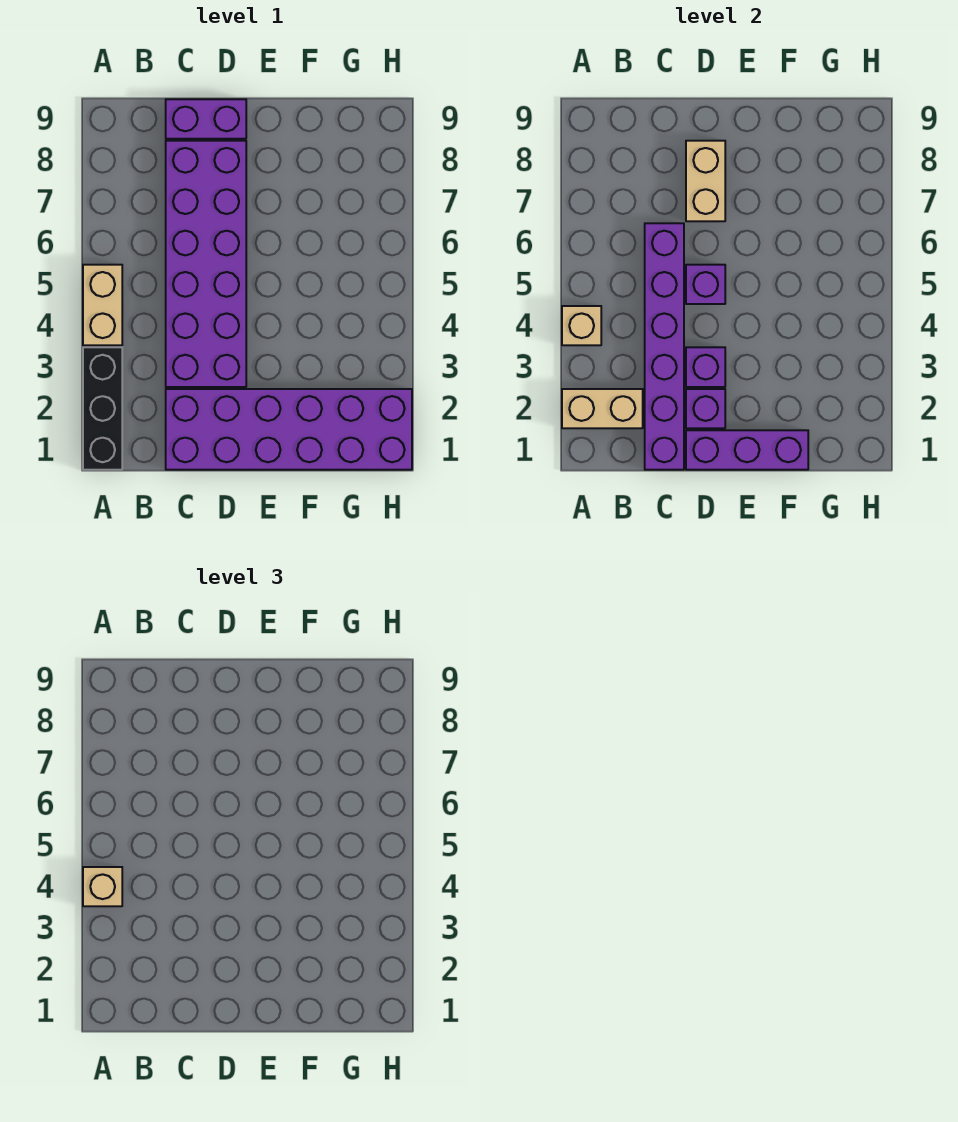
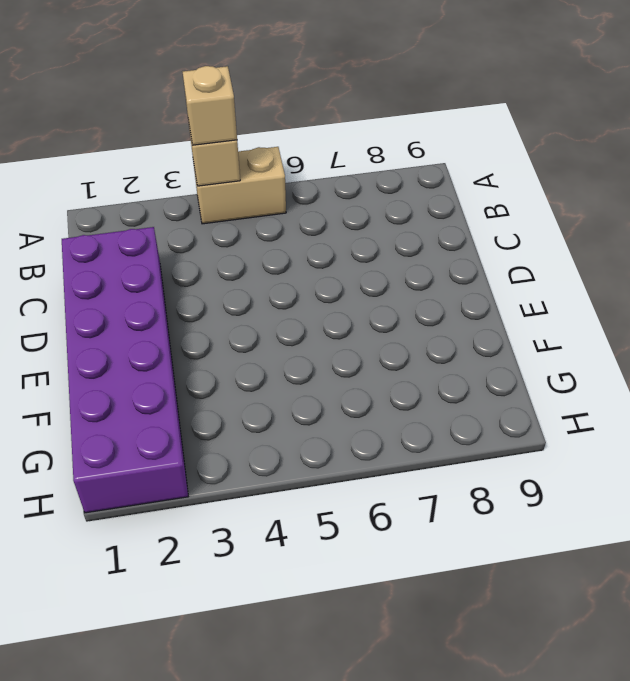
none -> black 1x3 brick [83,347,122,470]
none -> purple 2x6 brick [166,141,246,387]
none -> purple 1x2 brick [166,99,246,139]

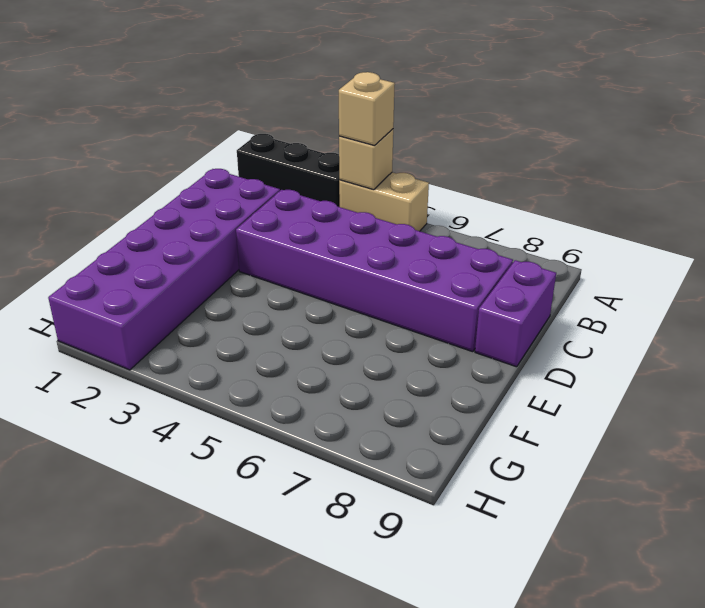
none -> tan 1x2 brick [562,389,643,428]
none -> purple 1x6 brick [645,223,684,470]
none -> purple 1x3 brick [686,430,808,470]

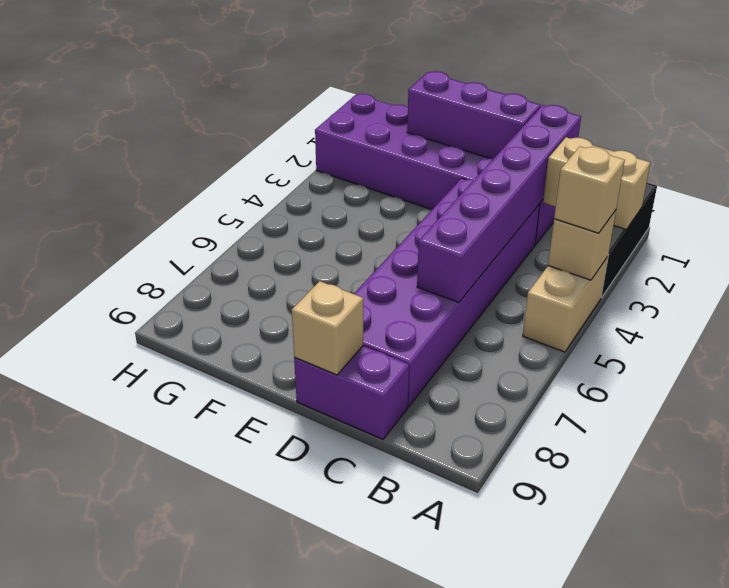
tan 1x1 brick [292,281,363,375] -> none
none -> purple 1x1 brick [686,389,725,428]
none -> purple 1x1 brick [686,347,725,387]
none -> purple 1x1 brick [686,265,725,304]

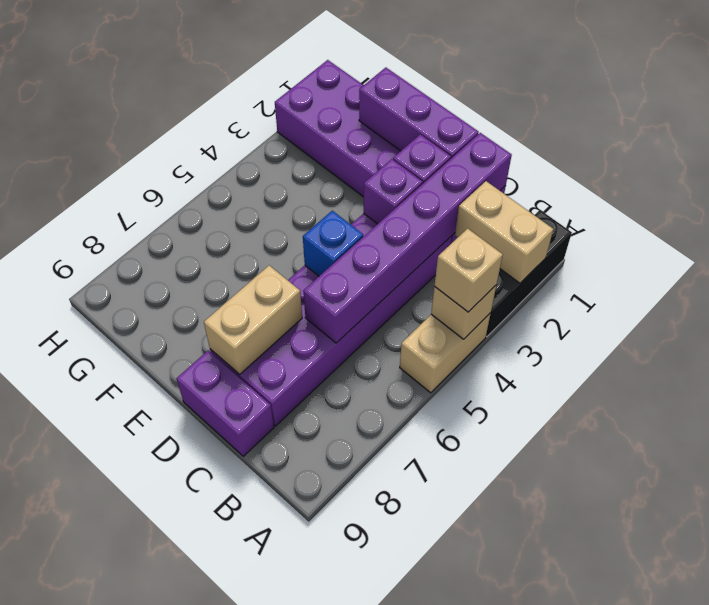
blue 1x1 brick [303,211,363,276] -> purple 1x1 brick [686,265,725,304]

